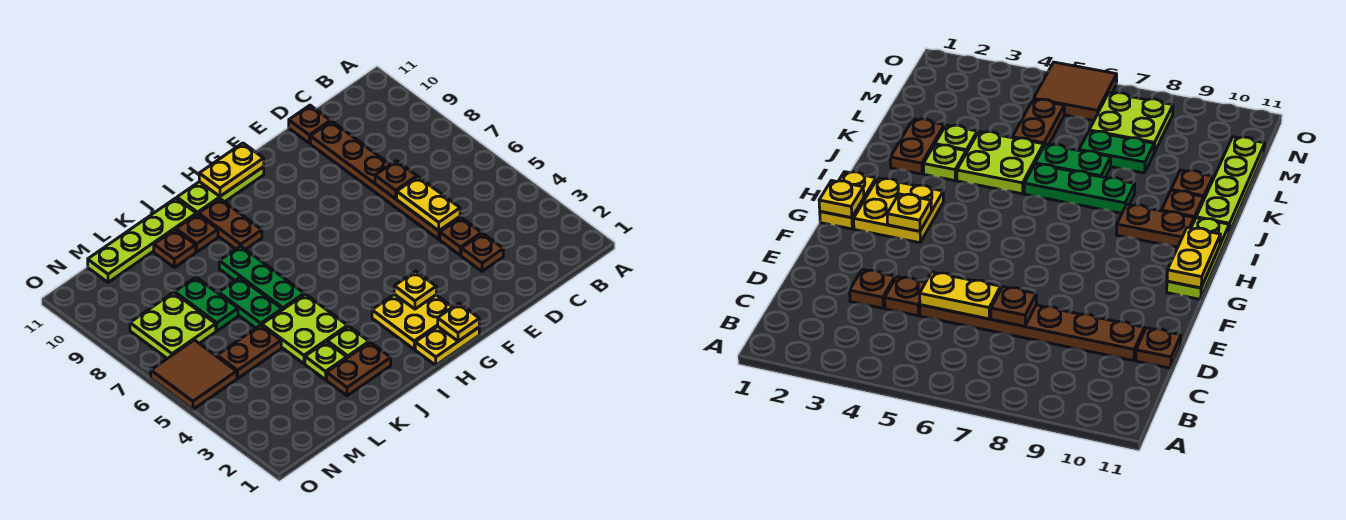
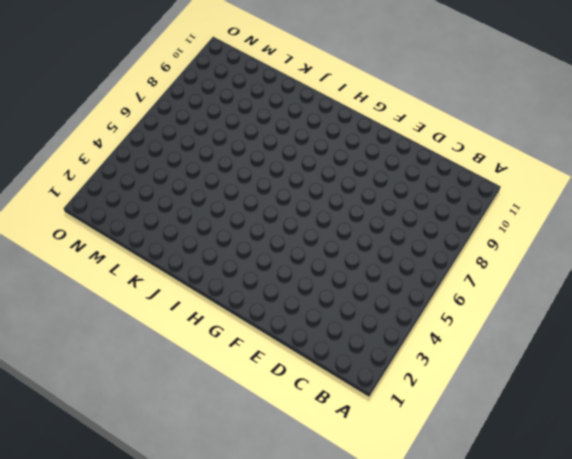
none -> brown 1x1 plate [461,233,503,271]
none -> brown 1x1 plate [440,217,482,255]
none -> brown 1x6 plate [310,121,460,239]

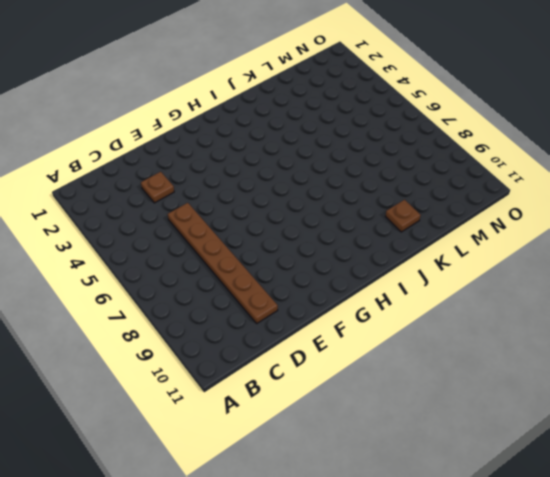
none -> brown 1x1 plate [440,217,482,255]
none -> brown 1x1 plate [289,105,331,143]
none -> yellow 1x2 plate [415,326,479,365]

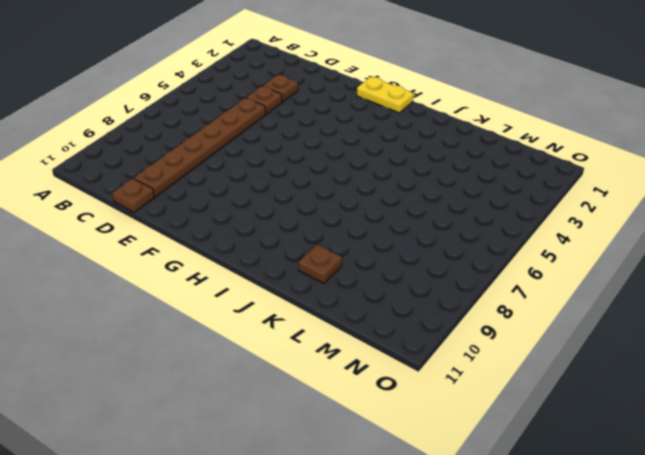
none -> yellow 2x2 plate [372,294,452,349]
none -> lime 1x3 plate [177,167,264,215]
none -> brown 1x2 plate [199,199,262,250]

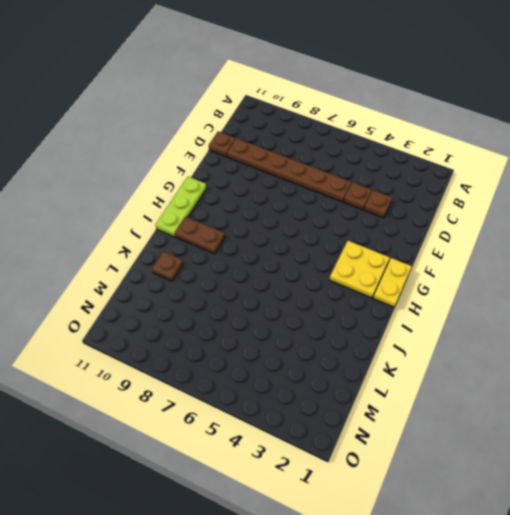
none -> brown 1x2 plate [327,342,391,396]
none -> lime 1x1 plate [327,326,369,358]
none -> lime 2x2 plate [262,294,348,364]

